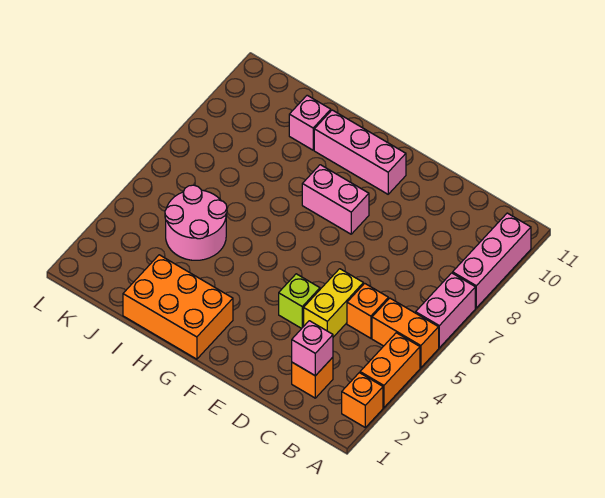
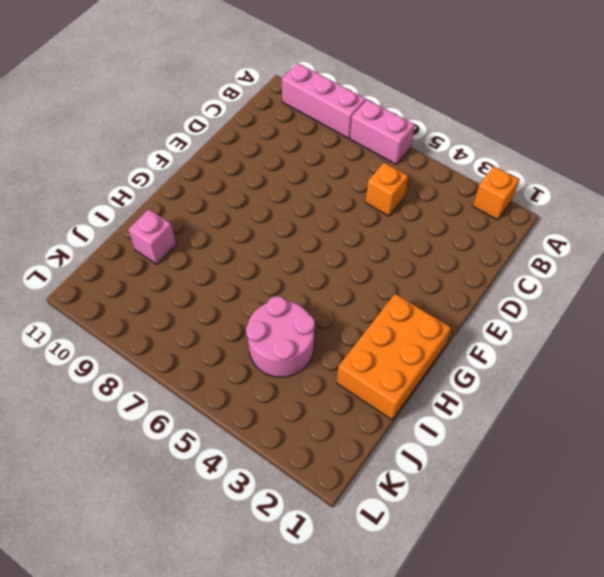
none -> orange 1x2 brick [360,333,420,408]
none -> orange 1x2 brick [372,298,439,368]
none -> orange 1x1 brick [292,357,333,398]

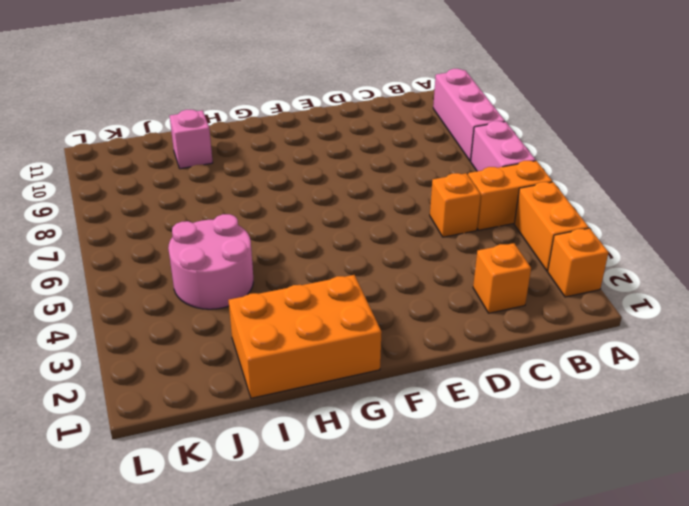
none -> yellow 1x2 brick [304,269,363,337]
none -> lime 1x1 brick [279,274,320,329]
none -> pink 1x2 brick [302,165,369,234]

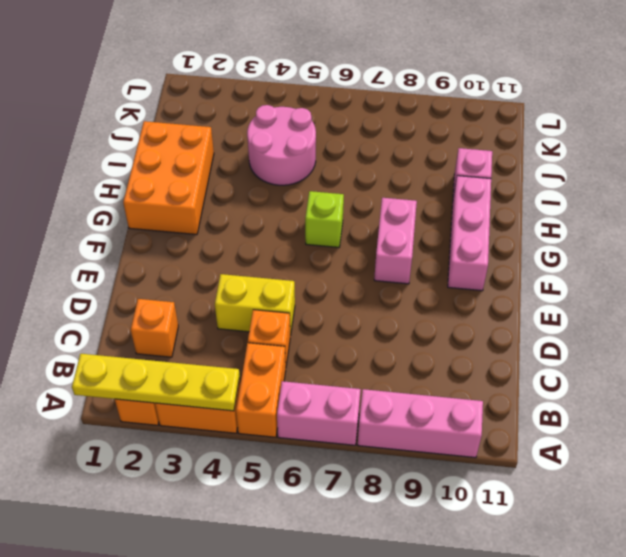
yellow 1x4 plate [72,354,240,411] -> none
lime 1x1 brick [305,191,344,247] -> lime 1x1 brick moved to [279,274,320,329]
none -> pink 1x1 brick [292,321,333,376]

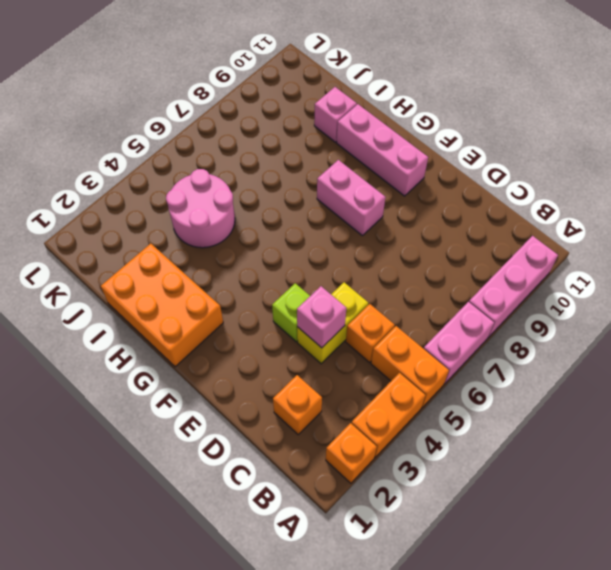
pink 1x1 brick [297,286,346,348] -> pink 1x1 brick moved to [292,321,333,376]

